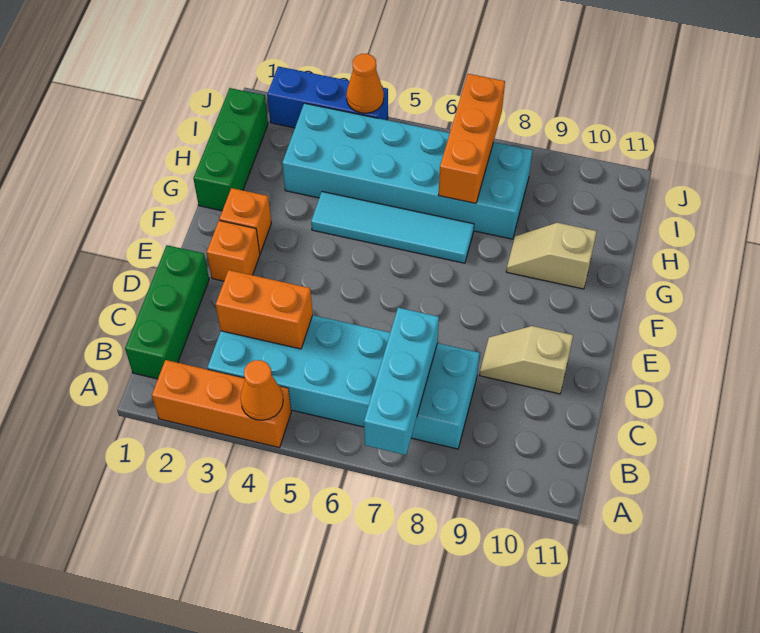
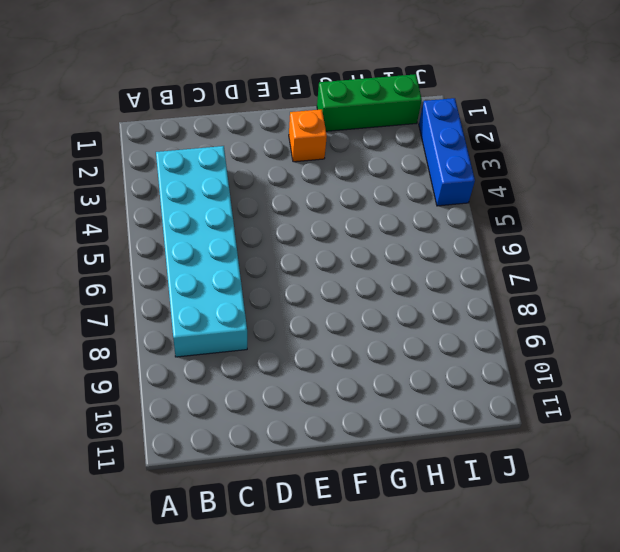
none -> orange 1x3 brick [152,360,291,448]
none -> green 1x3 brick [125,245,209,379]
none -> tan 1x2 slope [480,326,573,394]

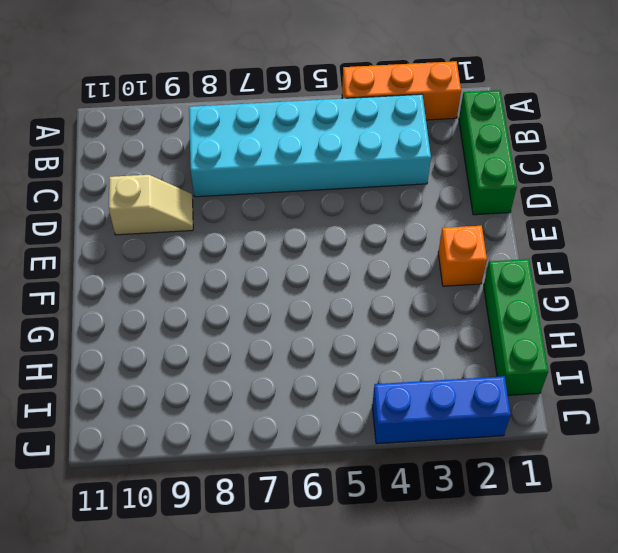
none -> orange 1x1 brick [207,221,260,281]
none -> cyan 1x4 tile [311,192,474,263]
none -> tan 1x2 slope [506,223,597,289]

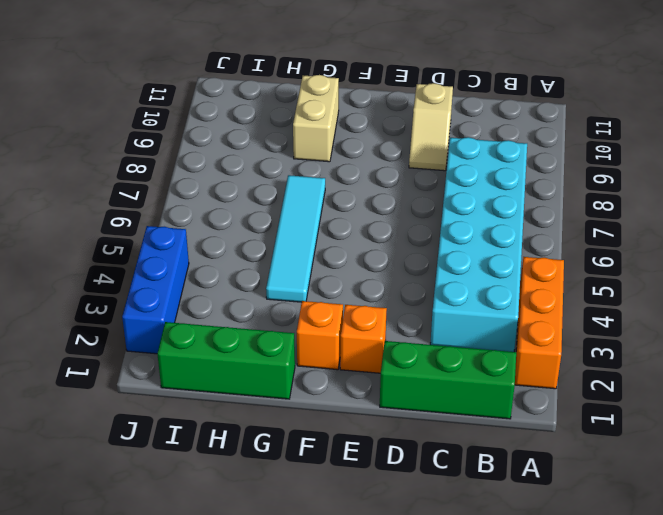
tan 1x2 brick [293,75,339,162] -> tan 1x2 slope [506,223,597,289]
none -> cyan 2x6 brick [282,103,532,239]
none -> orange 1x1 cone [240,360,283,420]
none -> cyan 1x3 brick [364,308,439,455]

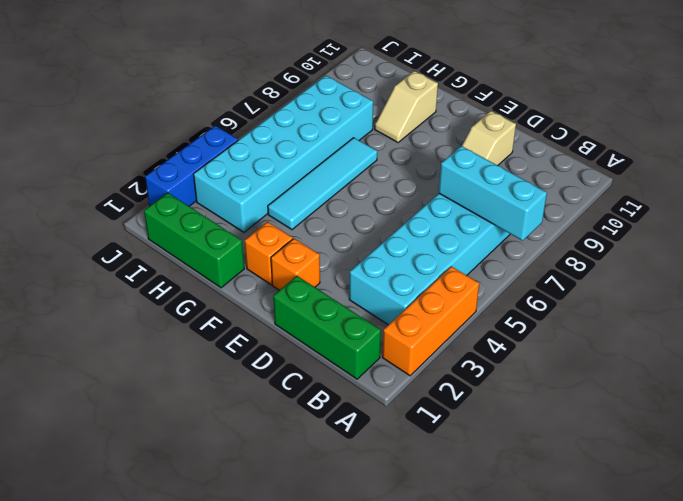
none -> orange 1x1 cone [240,360,283,420]
none -> orange 1x2 brick [216,270,313,349]
none -> orange 1x3 brick [438,74,505,203]

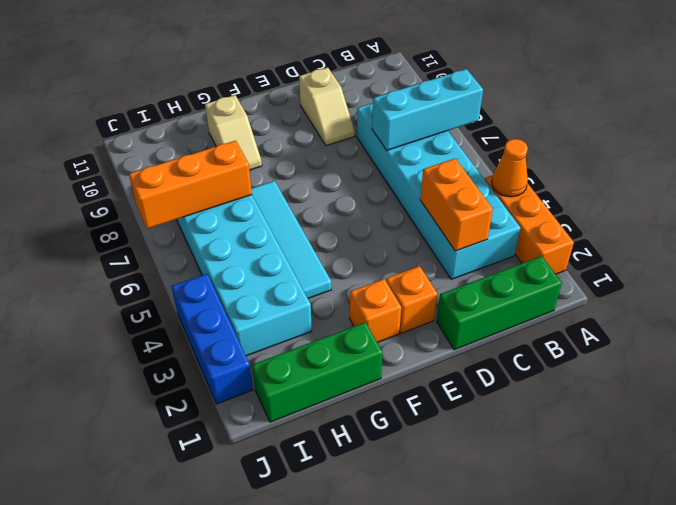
none -> orange 1x1 cone [346,54,384,113]

